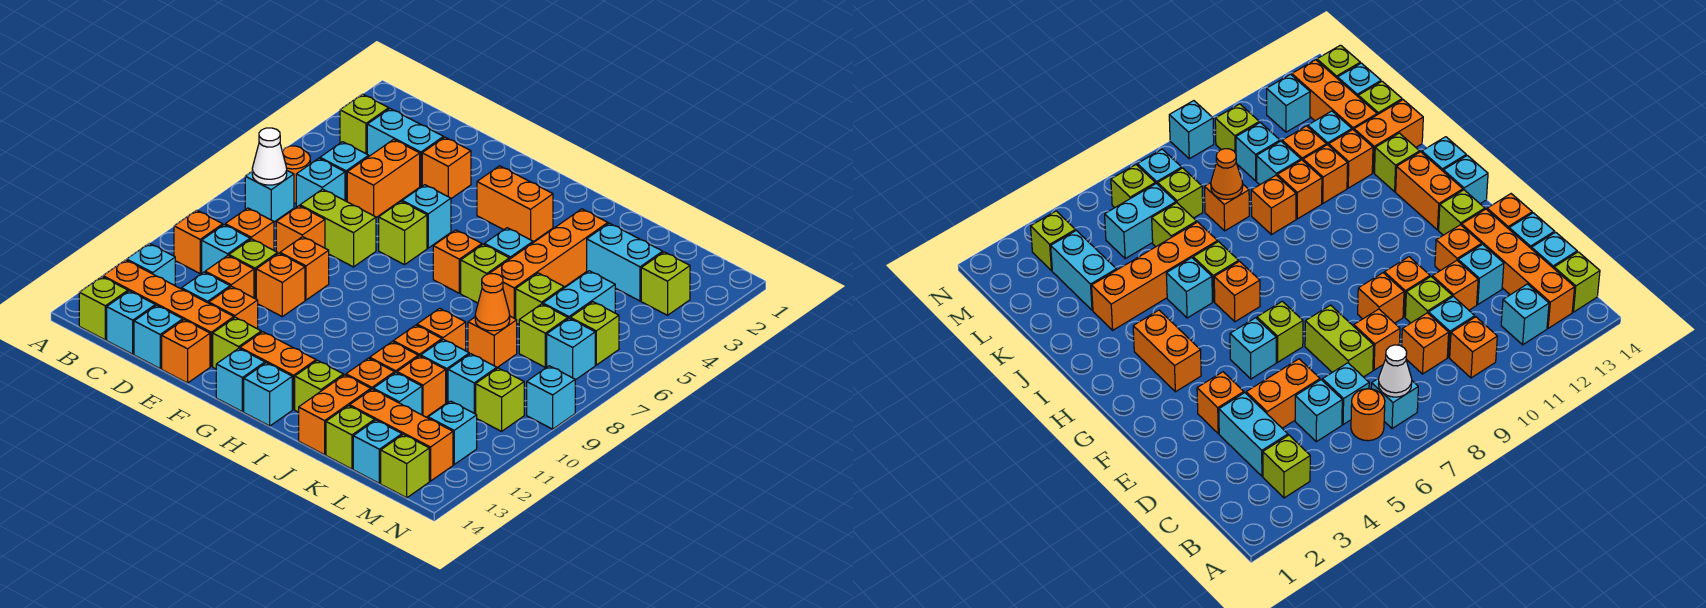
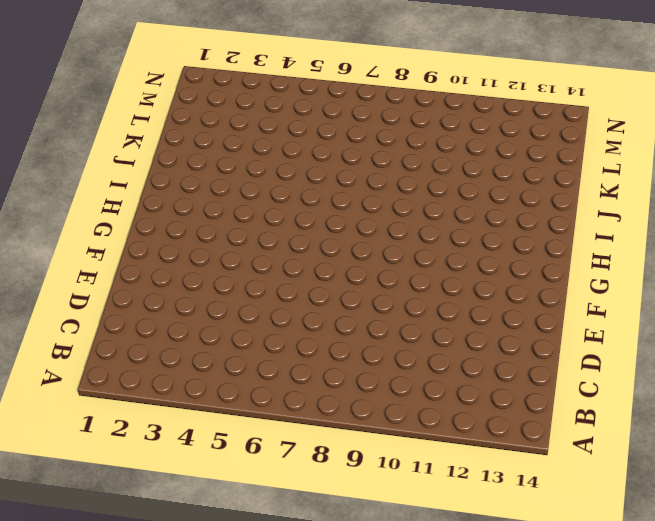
none -> lime 1x1 brick [340,94,389,154]
none -> orange 1x1 round brick [282,146,310,203]
none -> cyan 1x1 brick [245,171,294,222]
none -> orange 1x1 brick [174,210,223,273]

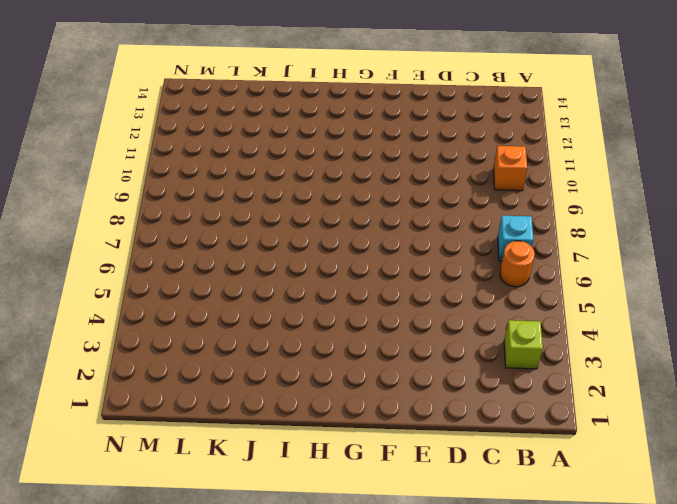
none -> cyan 1x1 brick [127,243,175,285]
none -> orange 1x4 brick [103,260,234,366]
none -> lime 1x1 brick [79,277,128,340]
none -> cyan 1x2 brick [367,109,443,186]

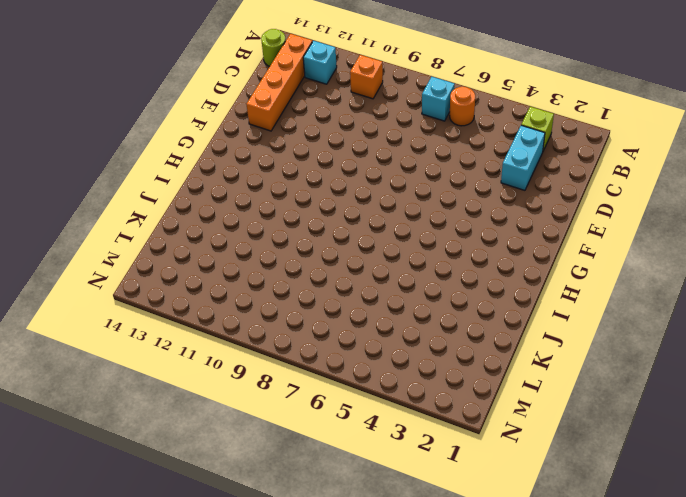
lime 1x1 round brick [261,29,286,66] -> lime 1x1 brick [79,277,128,340]
none -> cyan 1x1 brick [320,142,369,202]
none -> cyan 1x1 brick [296,158,345,207]
none -> orange 1x1 brick [225,208,274,250]
none -> cyan 1x1 brick [202,225,250,273]

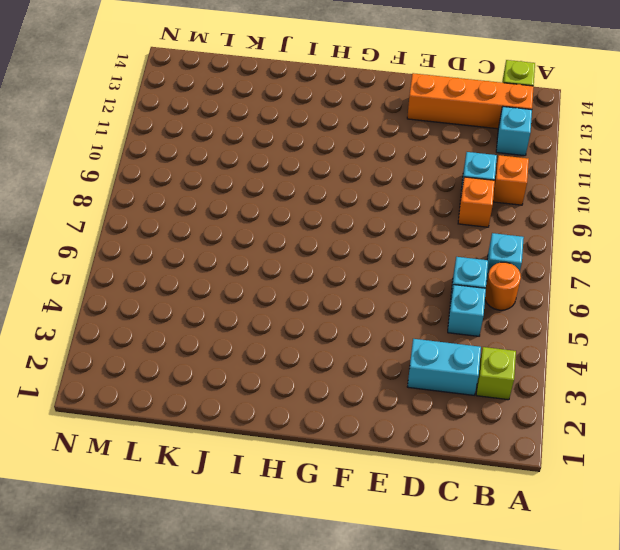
none -> cyan 1x1 brick [107,291,155,354]
none -> orange 1x2 brick [347,139,420,217]
none -> lime 1x2 brick [300,189,376,267]
none -> orange 1x1 brick [276,206,325,253]

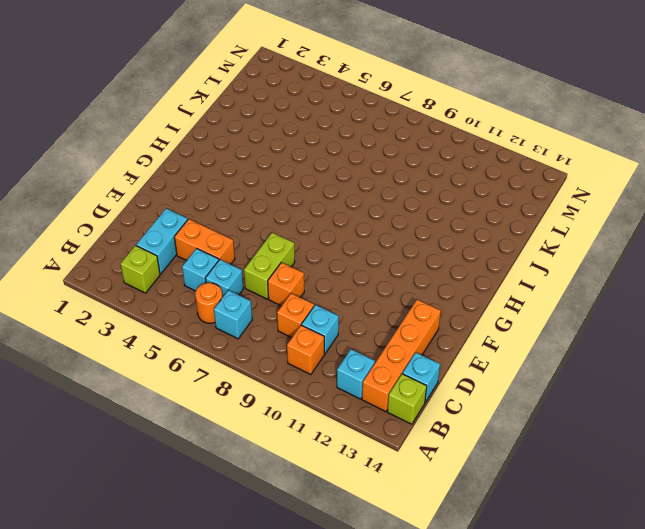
none -> lime 1x1 brick [229,239,278,299]
none -> orange 1x1 brick [205,256,254,298]
none -> cyan 1x1 brick [182,272,230,303]
none -> cyan 1x1 brick [134,305,183,369]

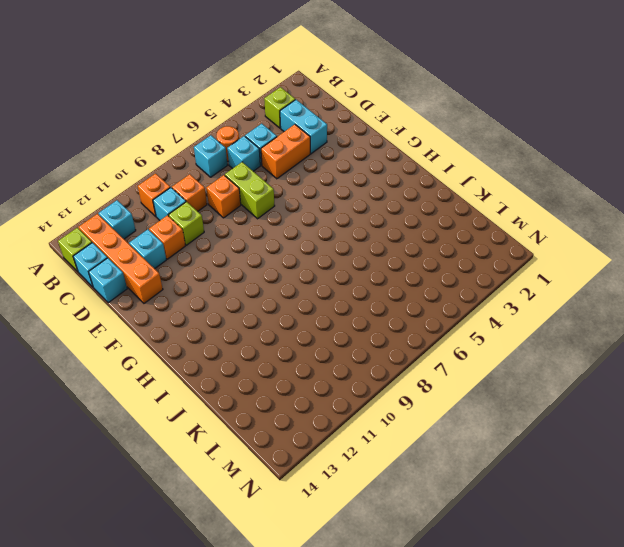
none -> orange 1x1 brick [422,137,471,199]
none -> orange 1x1 brick [280,237,329,300]
none -> orange 1x1 brick [256,253,305,317]
none -> orange 1x1 brick [209,286,258,329]

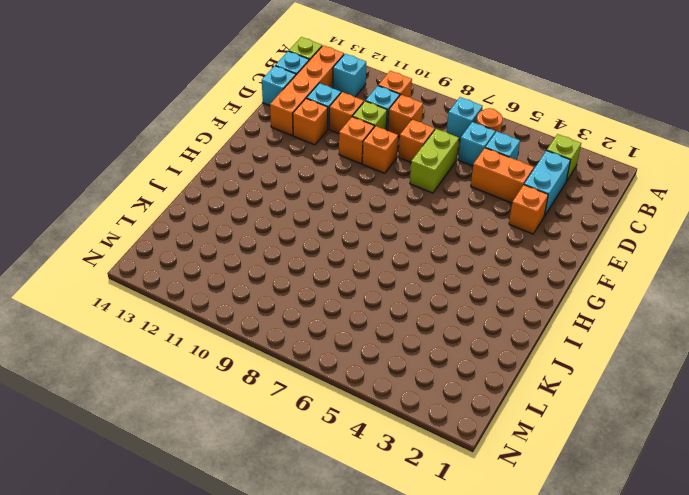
none -> orange 1x1 brick [162,320,210,383]
none -> cyan 1x1 brick [402,185,451,248]
none -> lime 1x1 brick [379,201,427,265]
none -> lime 1x1 brick [213,317,261,369]

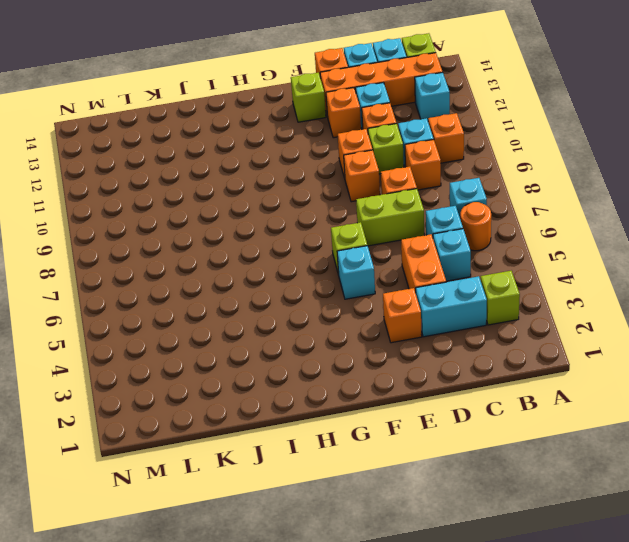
none -> orange 1x2 brick [477,166,553,242]
none -> orange 1x2 brick [240,332,316,409]
none -> cyan 1x1 brick [216,348,265,412]
none -> orange 1x1 brick [433,230,482,293]

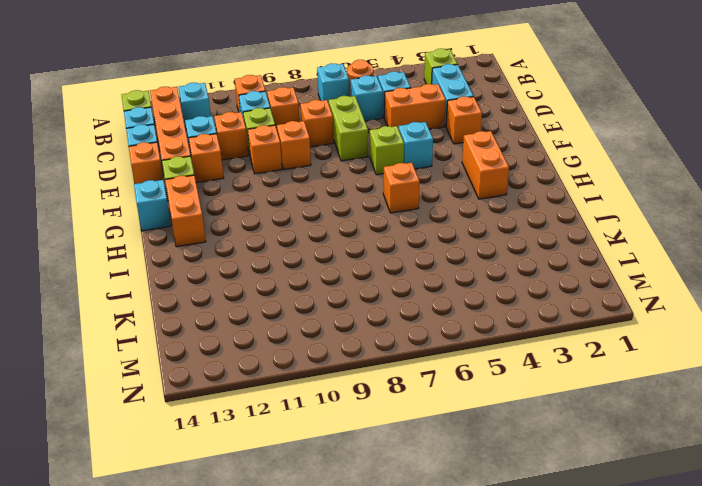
none -> cyan 1x1 brick [244,363,292,426]
none -> cyan 1x1 brick [484,228,533,259]
none -> lime 1x1 brick [461,244,509,303]
none -> lime 1x1 brick [295,360,343,412]

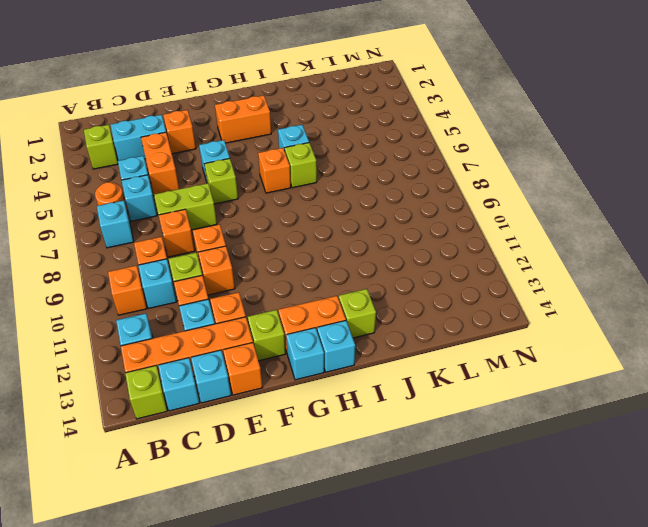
none -> orange 1x4 brick [489,209,608,319]
none -> orange 1x1 brick [417,308,466,351]
none -> orange 1x1 brick [393,325,442,356]
none -> orange 1x1 brick [370,342,418,373]

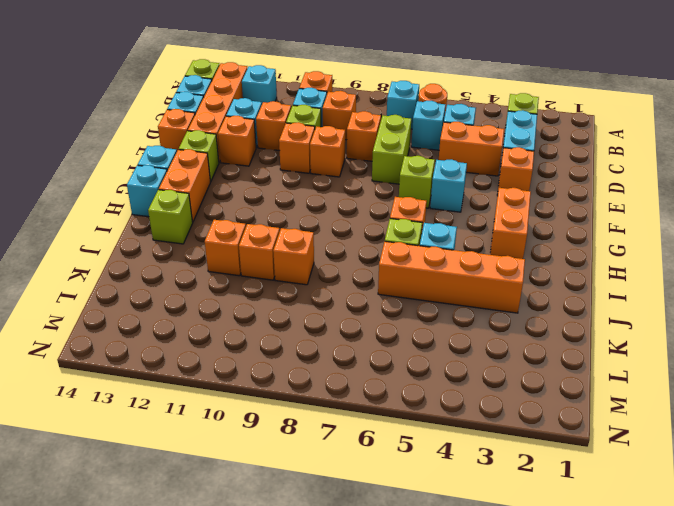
none -> orange 1x1 brick [346,358,395,389]
none -> orange 1x2 brick [299,375,371,455]
none -> cyan 1x2 brick [587,223,663,301]
none -> lime 1x1 brick [516,273,564,324]

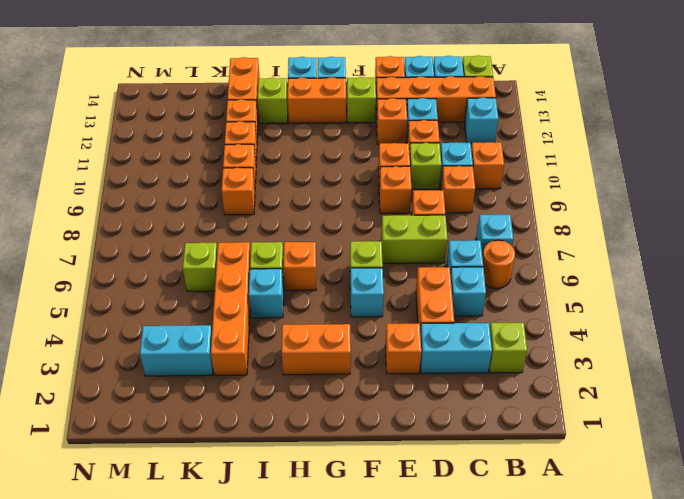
none -> orange 1x1 brick [468,316,517,367]
none -> cyan 1x1 brick [421,339,469,403]
none -> orange 1x1 brick [397,356,446,417]
none -> cyan 1x1 brick [373,373,422,415]

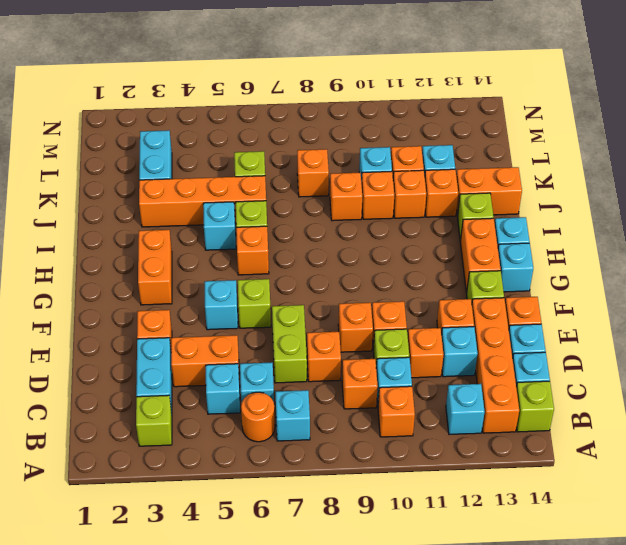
none -> orange 1x3 brick [350,389,453,481]
none -> lime 1x1 brick [326,406,375,469]
none -> cyan 1x2 brick [543,271,615,319]
none -> lime 1x1 brick [519,304,568,367]

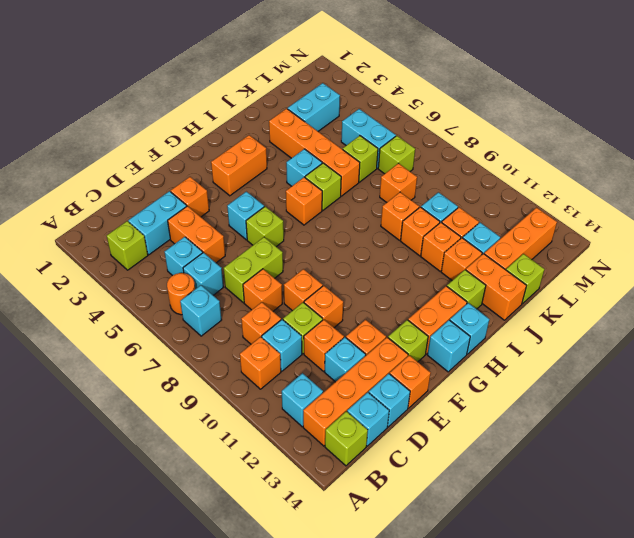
none -> cyan 1x1 brick [448,354,497,414]
none -> cyan 1x1 brick [353,420,402,483]
none -> lime 1x1 brick [641,252,690,315]
none -> lime 1x1 brick [570,302,619,365]

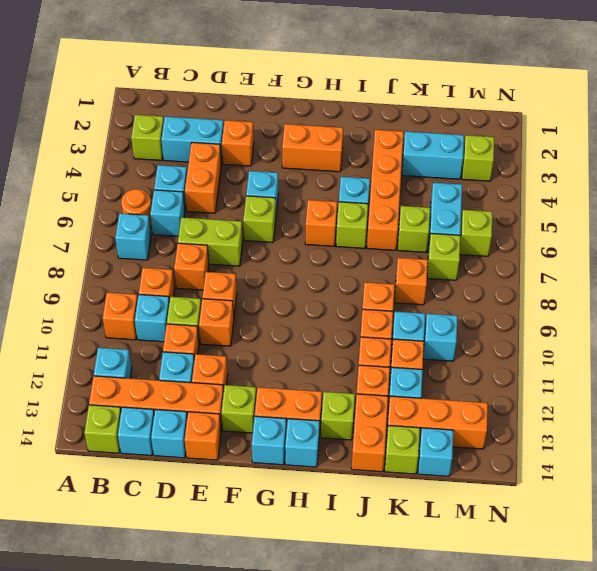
none -> cyan 1x1 brick [547,318,595,380]
none -> lime 1x1 brick [476,368,524,431]
none -> cyan 1x1 brick [428,401,477,464]
none -> lime 1x1 brick [381,434,429,498]

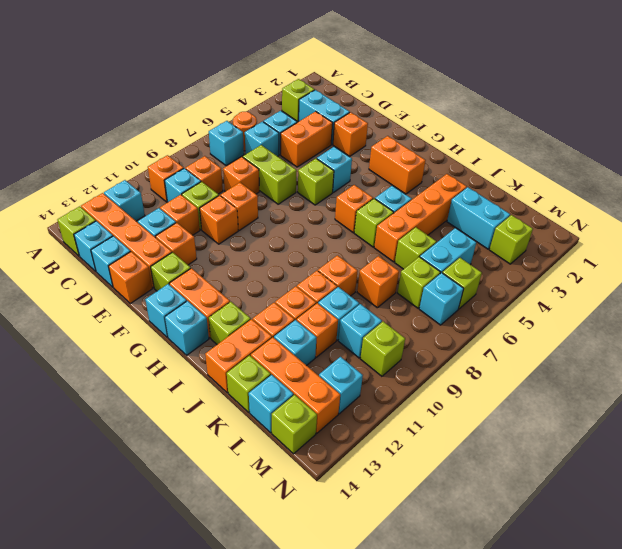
none -> cyan 1x1 brick [527,366,575,429]
none -> white 1x1 cone [252,128,287,185]
none -> orange 1x1 cone [475,274,510,331]

